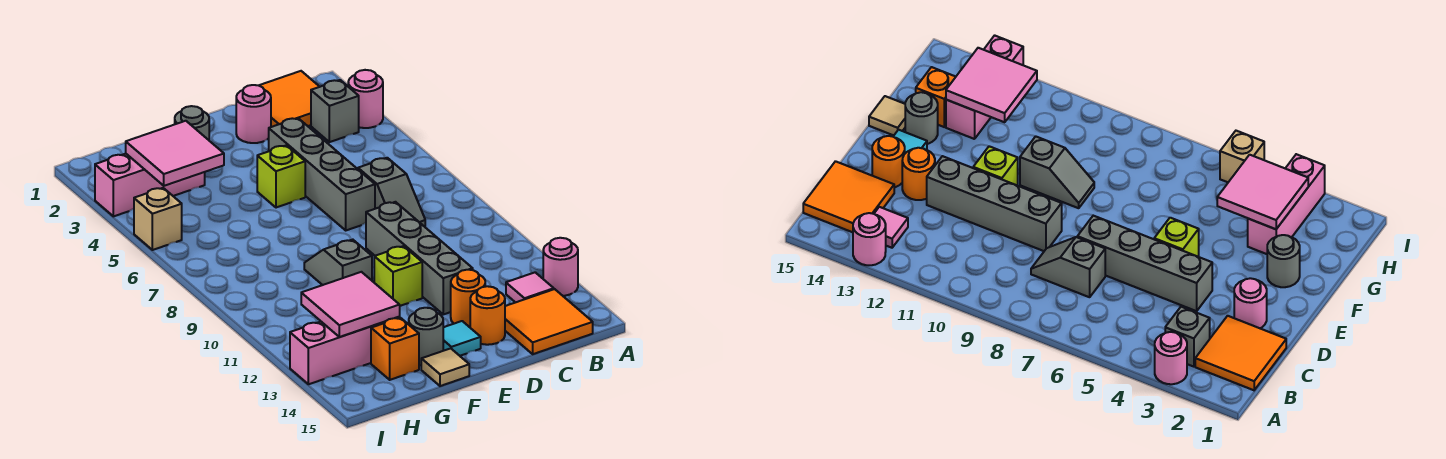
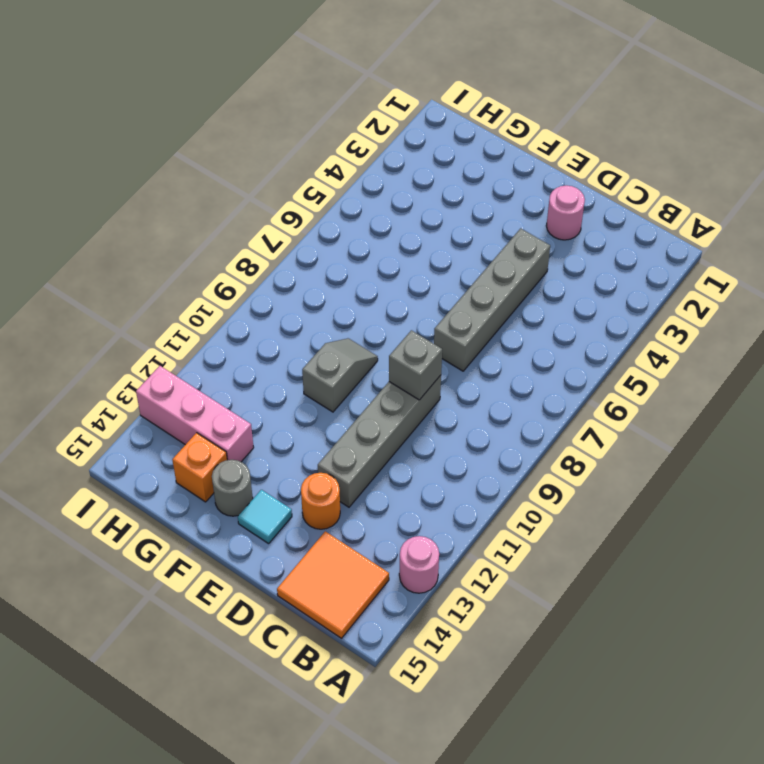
grey 1x1 brick [389,330,442,400] -> grey 1x1 brick moved to [311,80,359,142]
none -> pink 1x1 round brick [348,70,383,128]
none -> orange 2x2 tile [259,71,320,127]
none -> pink 1x1 tile [506,272,554,303]

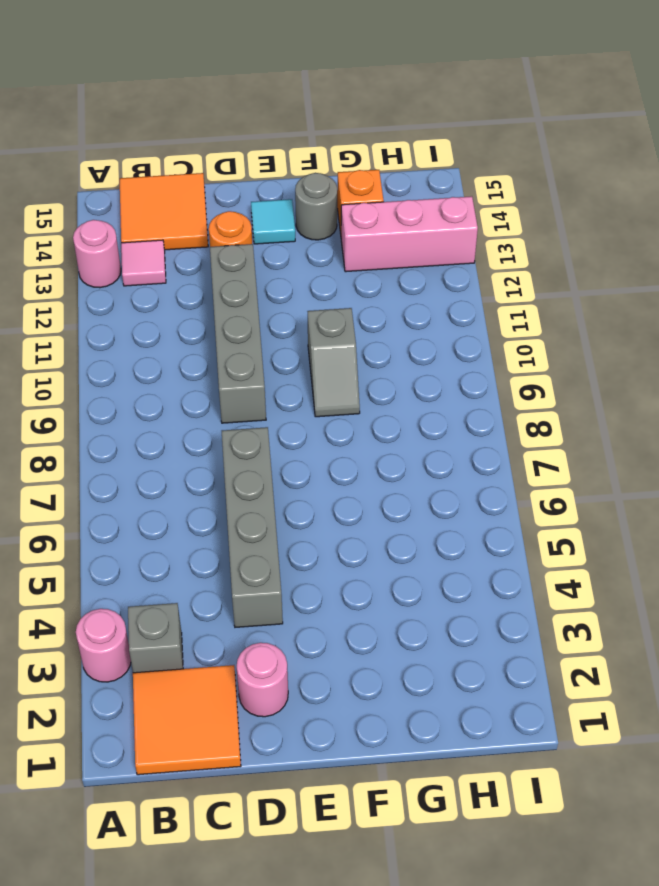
none -> grey 1x2 slope [358,158,425,227]
none -> orange 1x1 round brick [470,286,505,345]
none -> lime 1x1 brick [257,145,305,208]

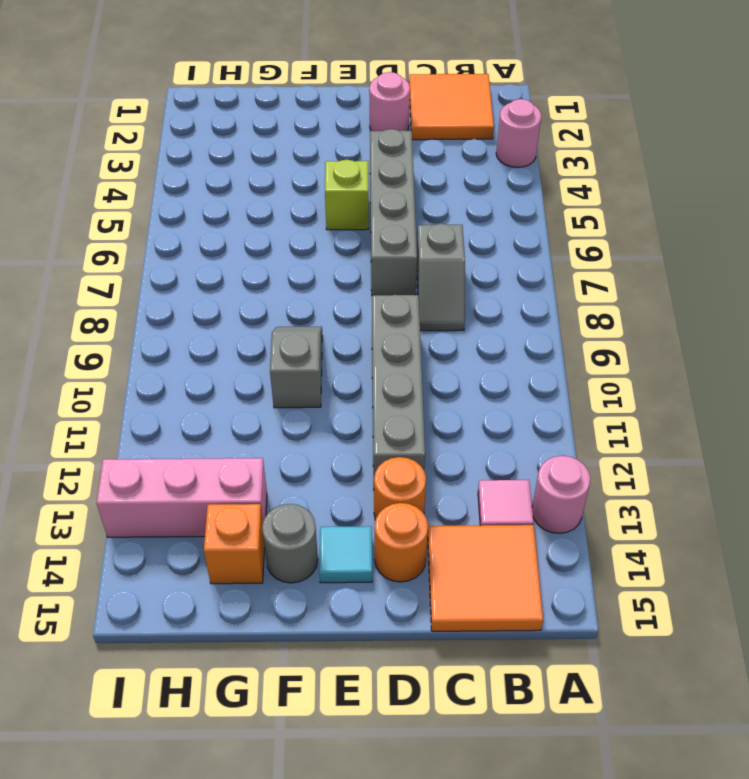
none -> grey 1x1 brick [311,80,359,142]
none -> lime 1x1 brick [374,246,422,306]
none -> grey 1x1 round brick [175,106,209,140]

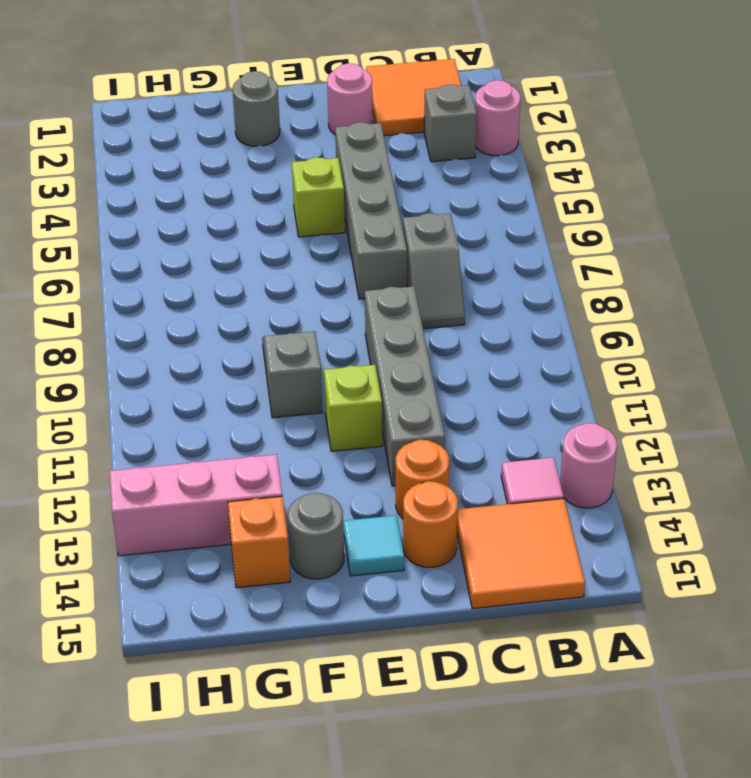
none -> tan 1x1 tile [421,348,469,386]
none -> pink 1x3 brick [95,154,205,216]
none -> tan 1x1 brick [134,188,182,250]

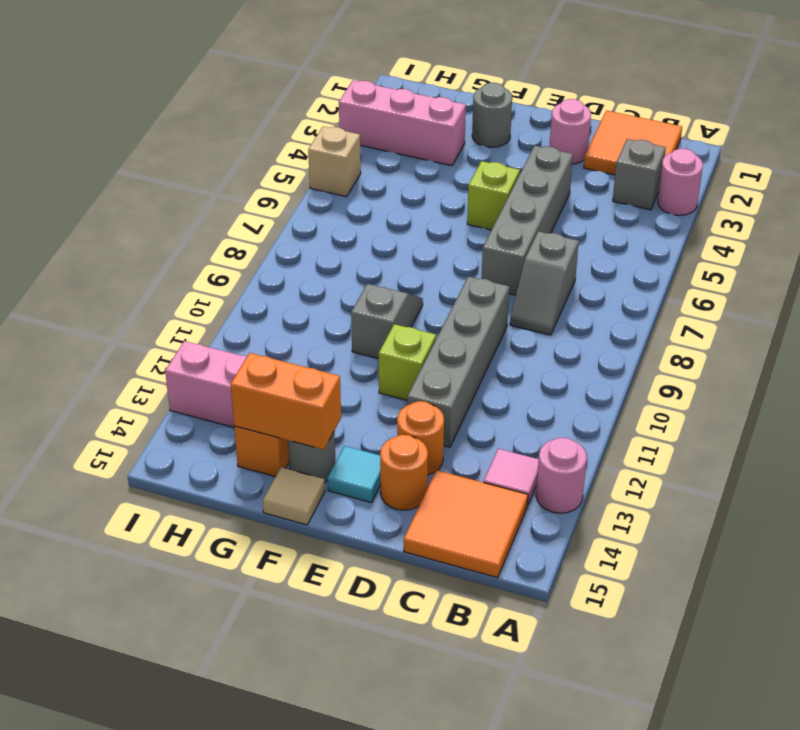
orange 1x2 brick [230,353,341,450] -> none
none -> pink 2x2 tile [126,121,224,186]
none -> pink 2x2 tile [301,272,400,337]

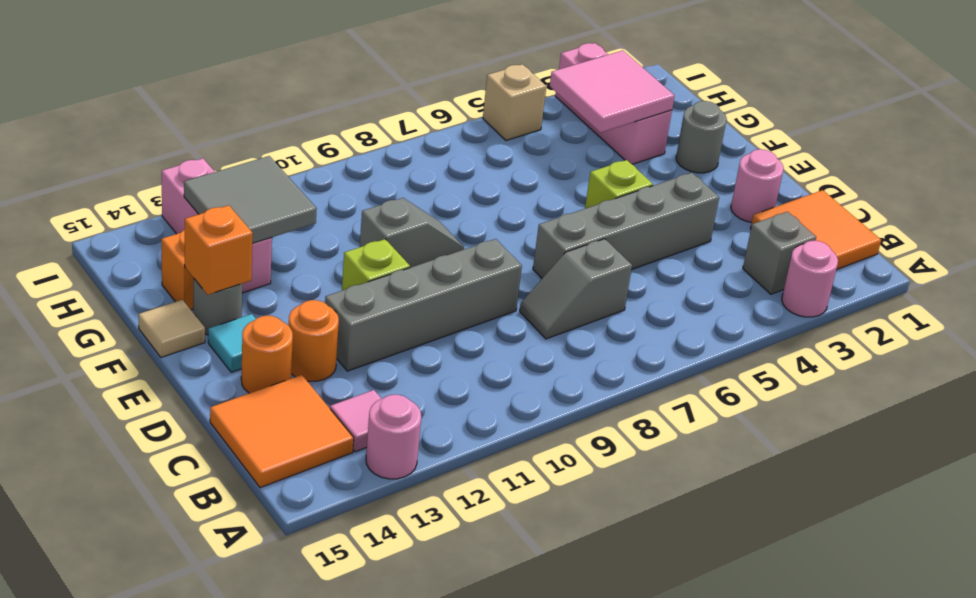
orange 1x1 brick [185,205,253,295] -> none
grey 2x2 tile [184,156,317,244] -> pink 2x2 tile [301,272,400,337]

